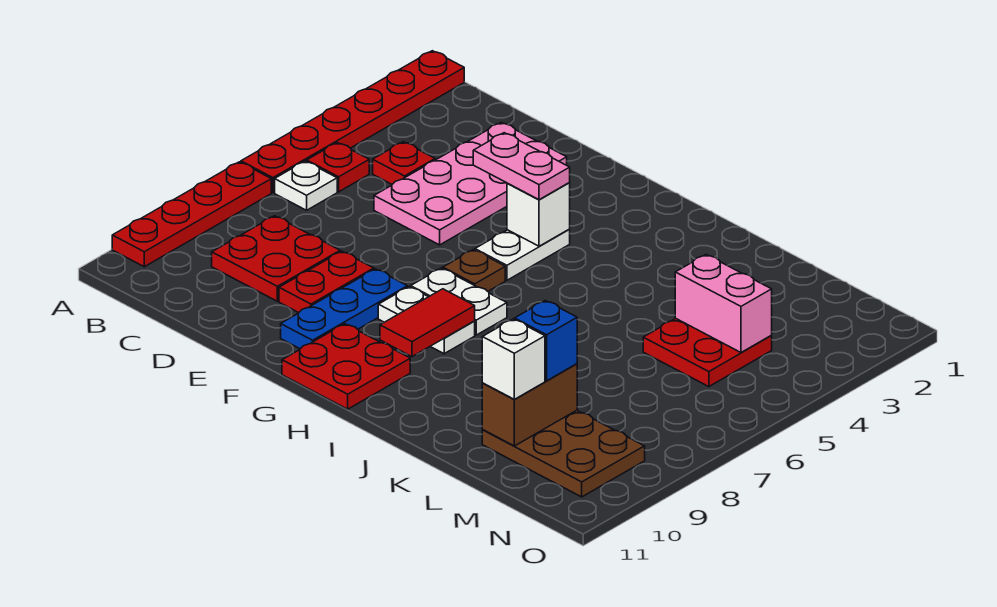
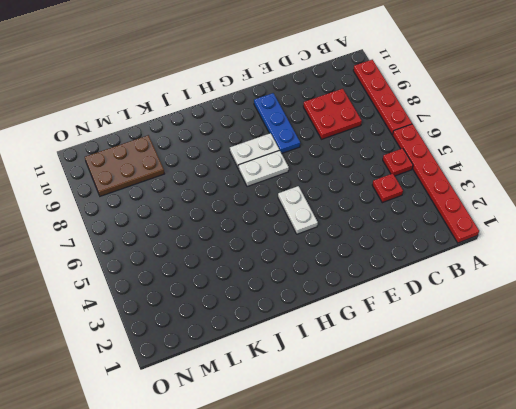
none -> white 1x1 plate [275,161,337,210]
none -> pink 2x4 plate [374,122,567,245]
none -> red 1x2 plate [279,251,374,313]

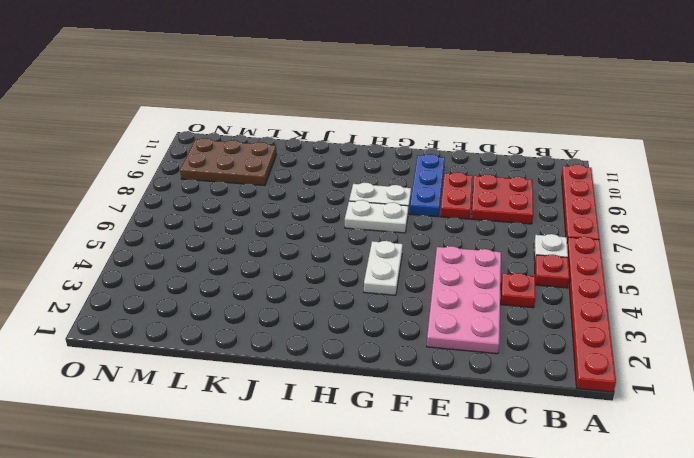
none -> brown 1x1 plate [443,250,505,291]
none -> red 2x2 plate [282,324,410,409]
none -> red 2x2 plate [643,318,772,387]

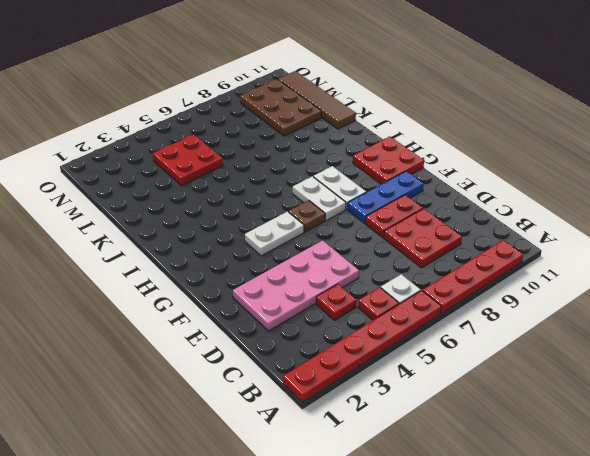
brown 1x4 tile [278,71,356,129] -> none
none -> white 1x1 brick [507,183,570,246]
none -> red 1x2 tile [380,289,475,357]
none -> pink 1x2 brick [675,255,772,352]

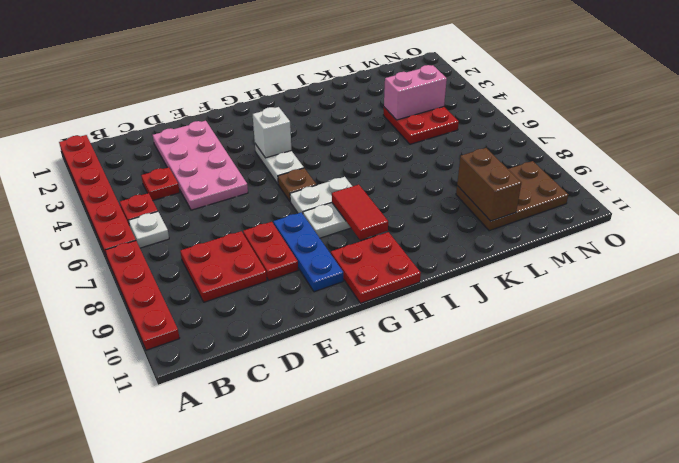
none -> pink 1x2 plate [473,133,570,200]
none -> blue 1x1 brick [515,301,577,381]
none -> white 1x1 brick [482,319,545,399]

